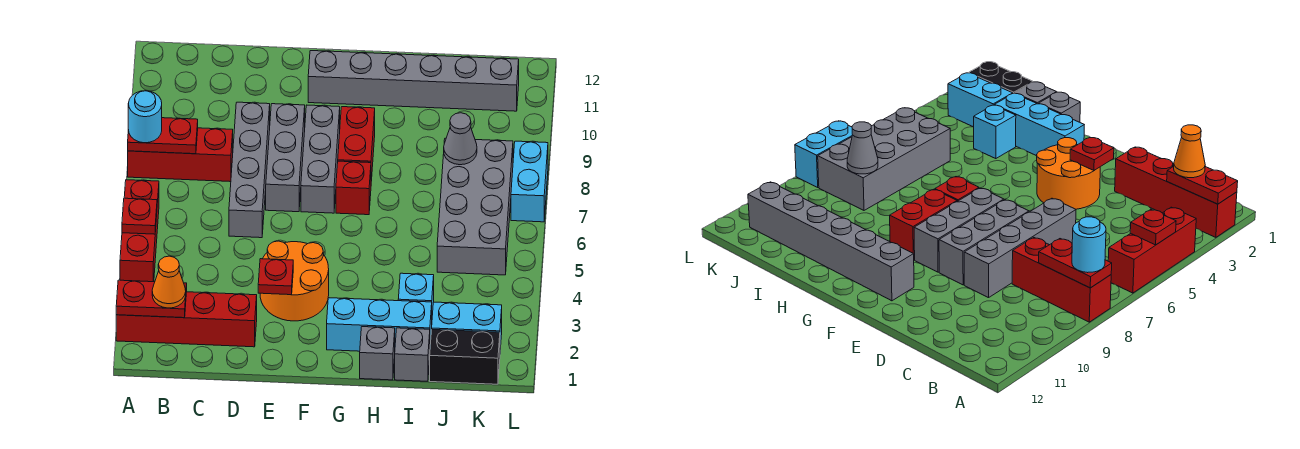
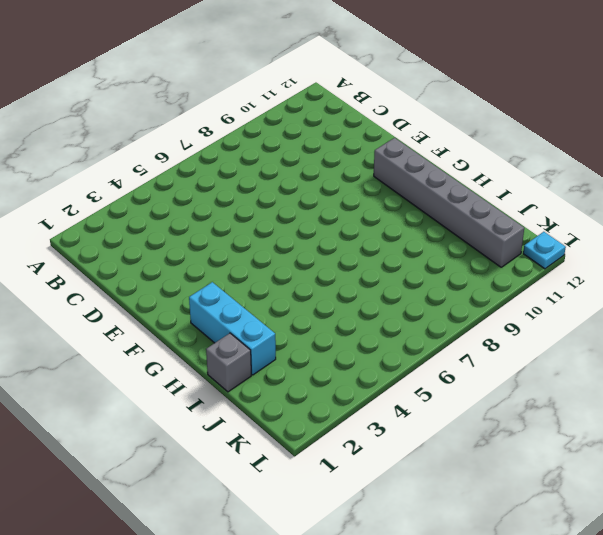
cyan 1x1 plate [523,232,566,269] -> none
none -> red 1x4 brick [116,292,257,347]
none -> red 1x3 brick [120,180,159,282]
none -> red 1x3 brick [128,128,233,182]

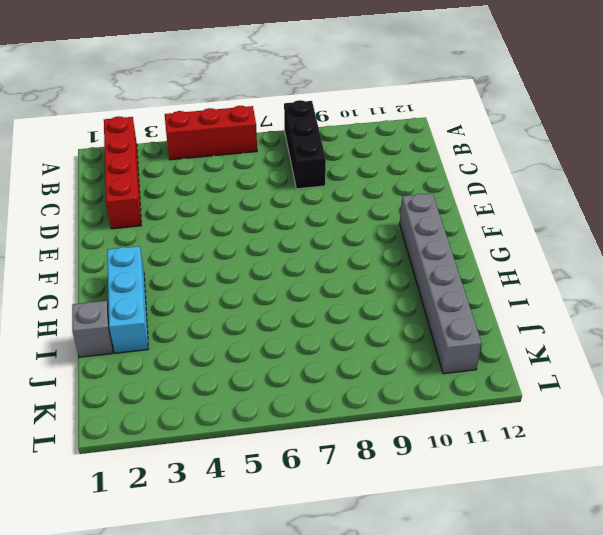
black 1x3 brick [284,100,326,189] -> red 1x3 brick [128,128,233,182]
none -> grey 1x4 brick [229,102,270,238]
none -> orange 2x2 round brick [260,241,329,321]
none -> grey 1x3 brick [266,104,305,212]

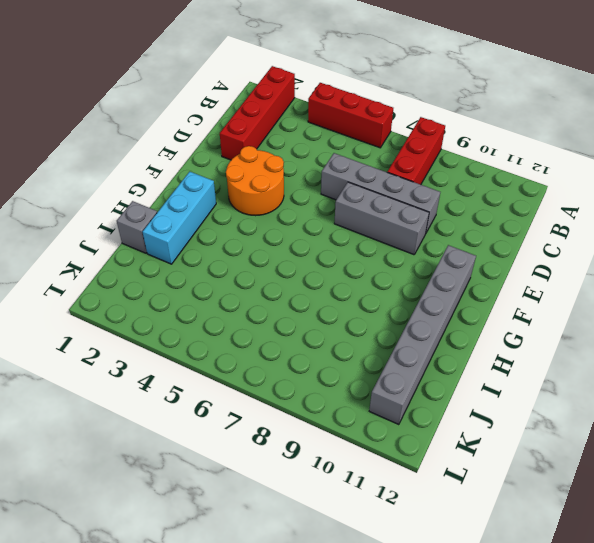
none -> grey 1x3 brick [301,105,340,213]
none -> red 1x1 brick [336,161,371,215]
none -> red 1x2 brick [338,107,375,181]

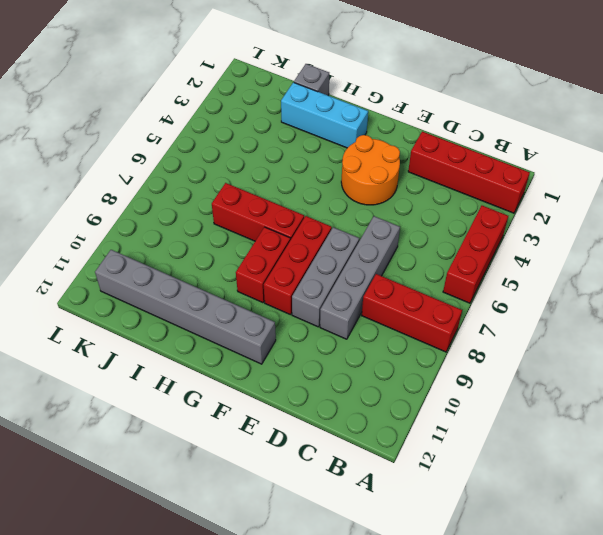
red 1x3 brick [264,216,332,315] -> grey 1x3 brick [301,105,340,213]
red 1x3 brick [212,183,304,241] -> red 1x1 brick [336,161,371,215]
none -> grey 1x1 brick [360,327,395,380]
none -> cyan 1x1 brick [398,273,434,315]
none -> black 1x2 brick [430,330,500,384]

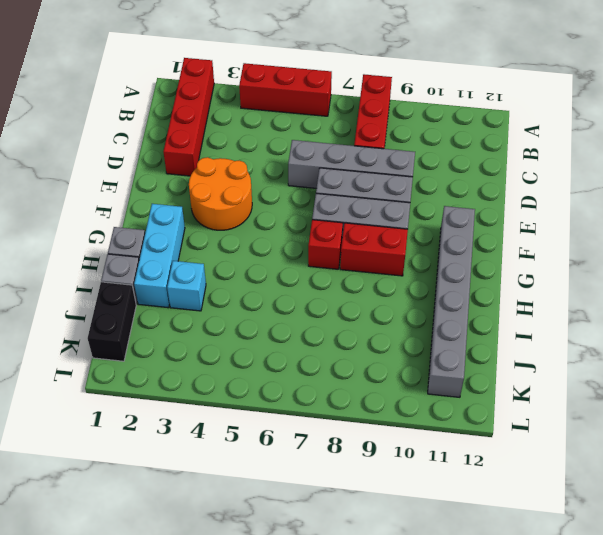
none -> cyan 1x2 brick [432,302,502,350]
none -> grey 2x4 brick [437,138,513,275]
none -> cyan 1x2 brick [511,141,548,222]

